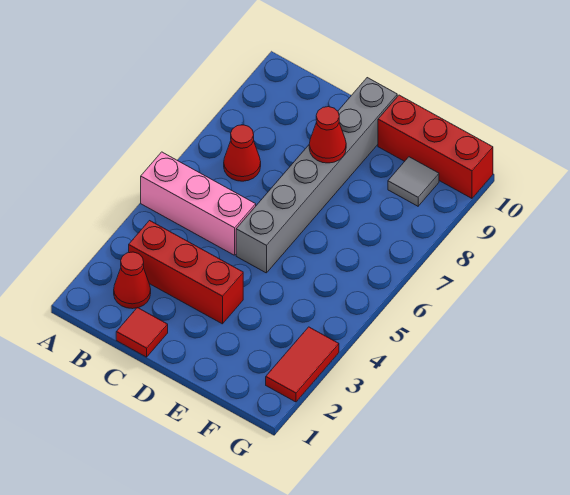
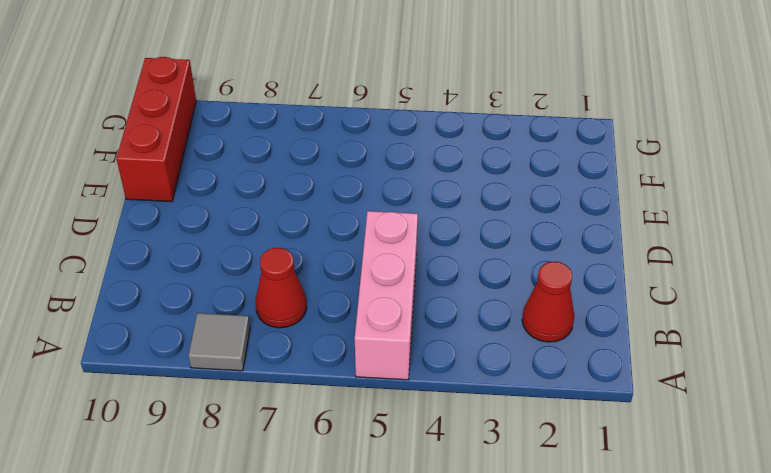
grey 1x1 tile [188,313,250,371] -> grey 1x1 tile moved to [388,157,439,206]
none -> red 1x3 brick [129,221,243,324]
none -> red 1x1 tile [116,308,168,357]

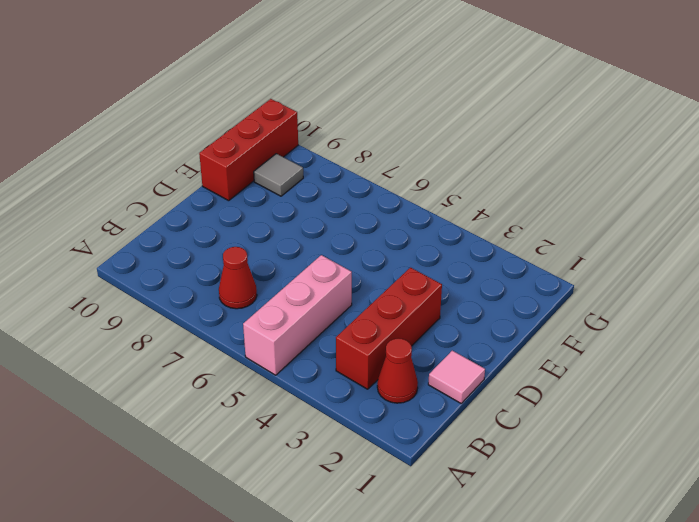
pink 1x1 tile [428,351,485,403] -> red 1x1 tile [116,308,168,357]
none -> grey 1x6 brick [236,78,397,273]
none -> red 1x2 tile [266,327,339,402]

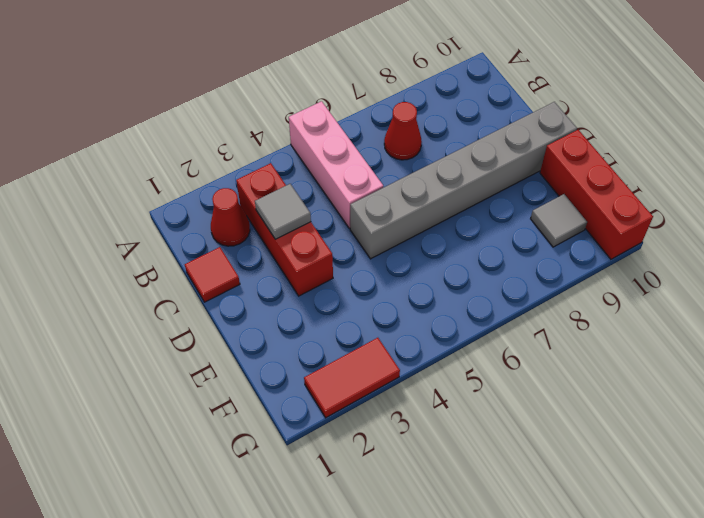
grey 1x1 tile [255,184,311,239] -> none
none -> red 1x1 cone [309,107,346,163]

